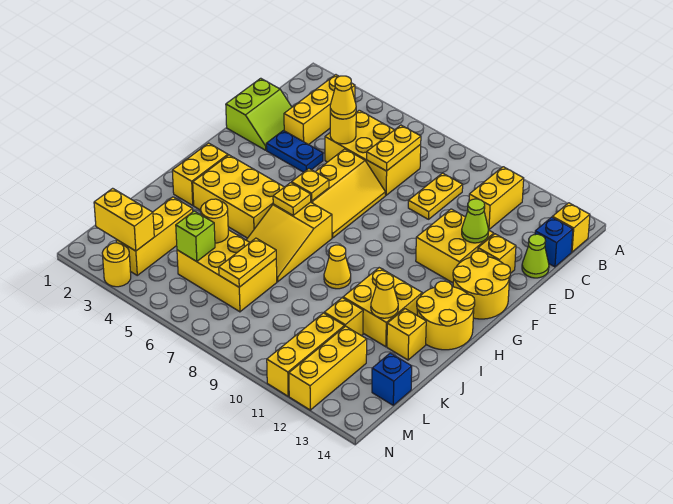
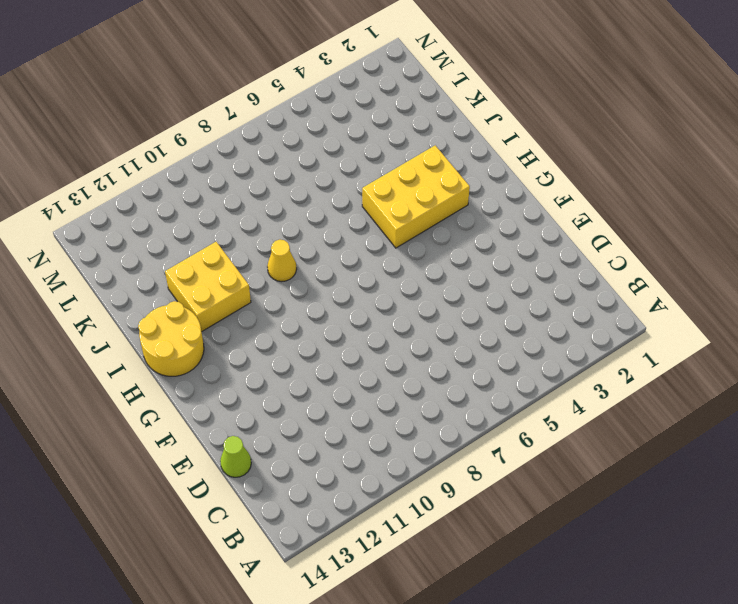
none -> yellow 1x3 brick [284,75,355,145]
none -> yellow 1x2 brick [469,167,524,230]
none -> yellow 1x1 brick [552,203,590,252]
none -> yellow 2x3 brick [325,110,421,195]

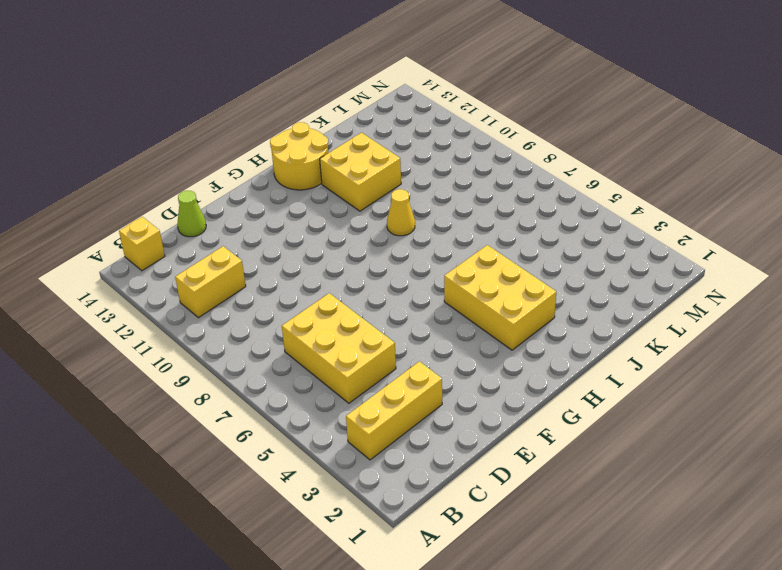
none -> yellow 1x2 plate [408,173,463,219]
none -> blue 1x1 brick [535,217,573,267]
none -> lime 2x2 slope [226,78,292,150]
none -> blue 1x2 plate [266,131,323,172]

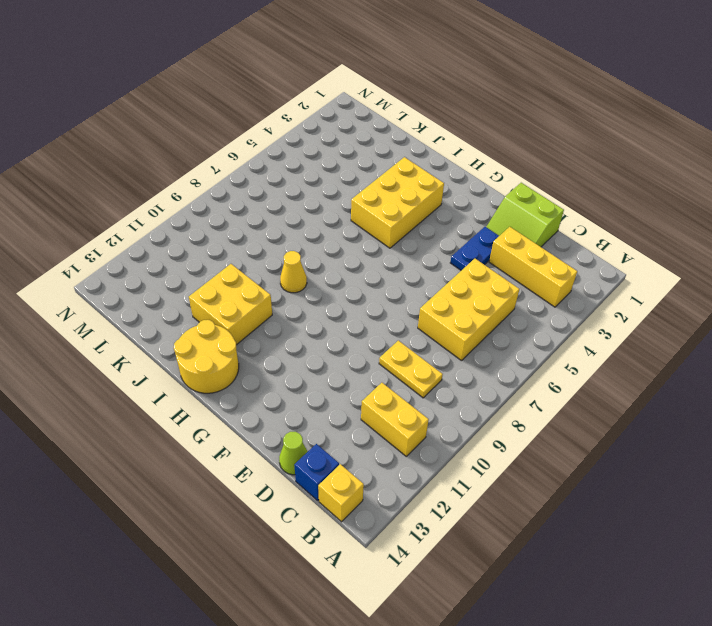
none -> yellow 2x3 slope [311,149,385,238]
none -> yellow 2x2 brick [416,209,494,283]
none -> yellow 1x1 brick [478,234,516,273]
none -> yellow 2x2 round brick [453,251,510,319]

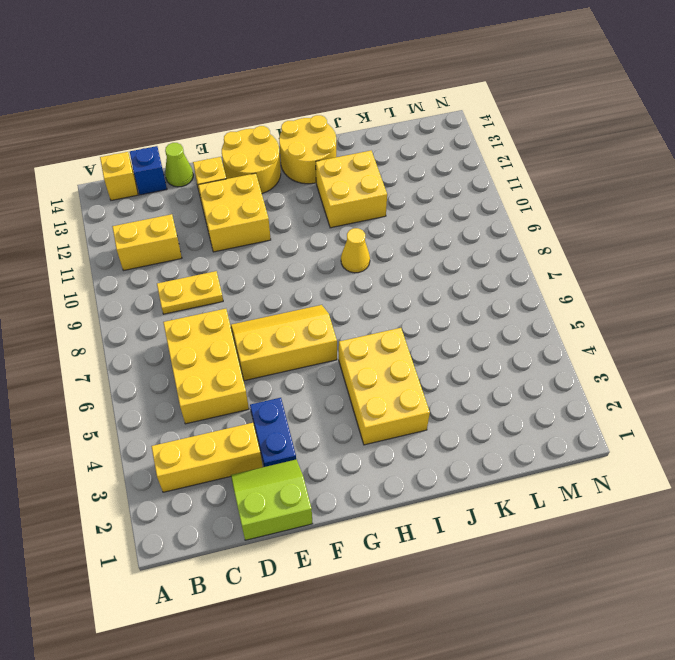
none -> yellow 1x2 brick [172,143,228,205]
none -> yellow 2x3 slope [246,202,332,282]
none -> yellow 1x1 brick [387,309,426,360]
none -> yellow 1x3 brick [116,197,193,275]

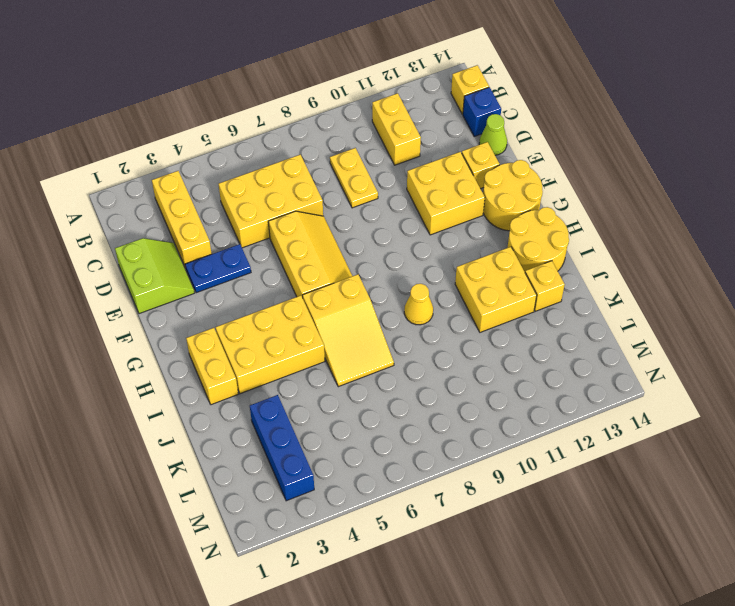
blue 1x3 brick [250,395,314,501] -> yellow 1x3 brick [116,197,193,275]
none -> yellow 2x3 brick [177,230,277,312]
none -> yellow 1x1 brick [324,298,363,336]
none -> yellow 1x3 brick [267,313,344,396]
none -> yellow 1x3 brick [289,326,367,410]

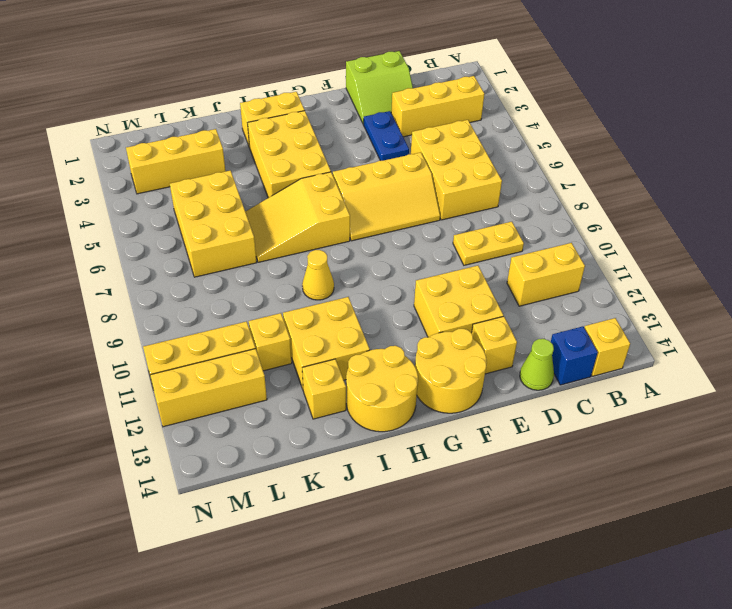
none -> blue 1x1 brick [372,353,412,405]
none -> yellow 1x1 round brick [102,243,131,287]
none -> yellow 1x2 plate [367,125,421,171]
none -> yellow 1x1 round brick [330,113,356,144]

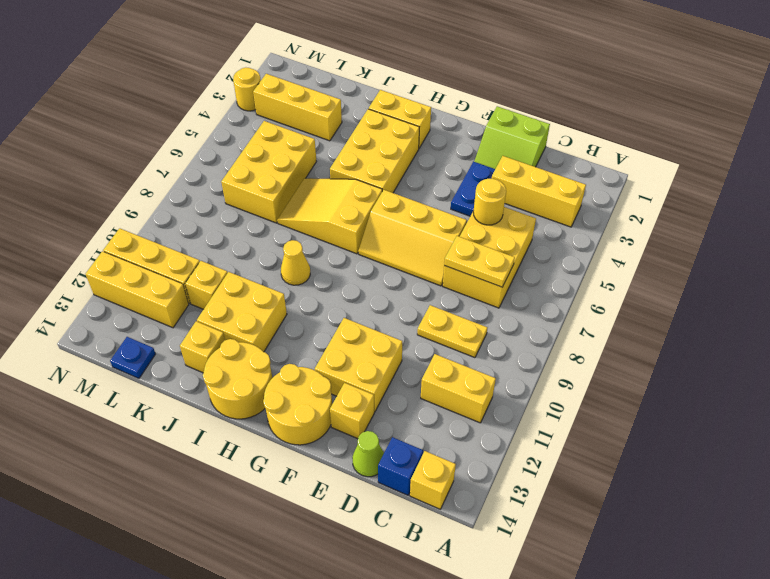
blue 1x1 plate [110,337,155,378] -> blue 1x1 brick [372,353,412,405]
none -> lime 1x1 cone [462,199,489,243]
none -> yellow 1x1 plate [292,169,329,201]
none -> yellow 1x1 plate [273,183,311,215]
none -> yellow 1x1 cone [371,273,398,318]

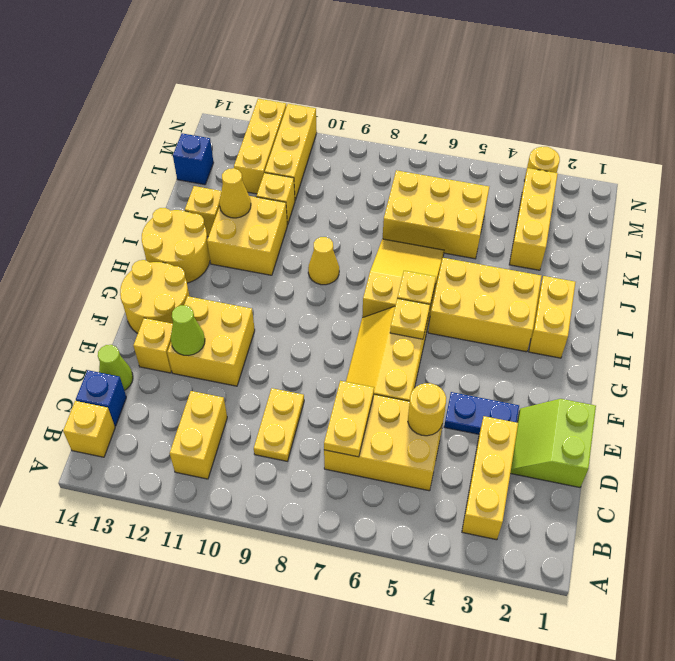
none -> yellow 1x1 round brick [201,199,228,243]
none -> yellow 1x2 plate [219,238,276,287]
none -> lime 1x1 brick [176,211,215,262]
none -> yellow 1x2 brick [94,188,154,251]

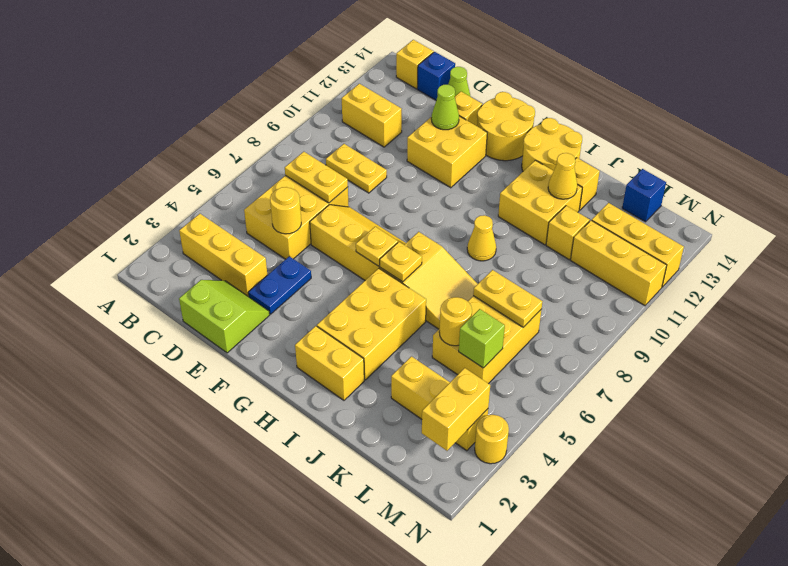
none -> yellow 1x1 cone [330,76,356,119]

